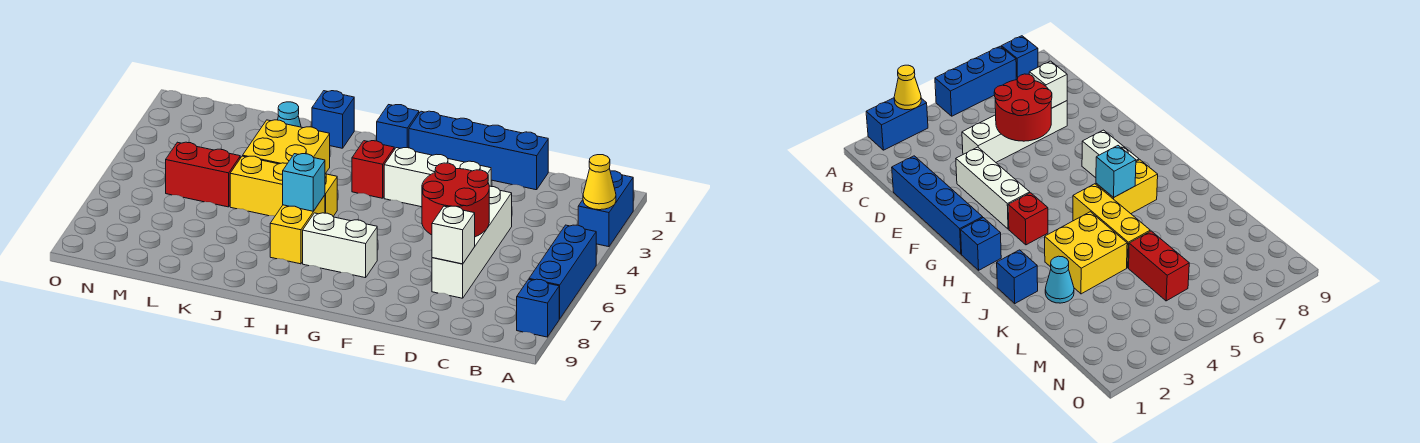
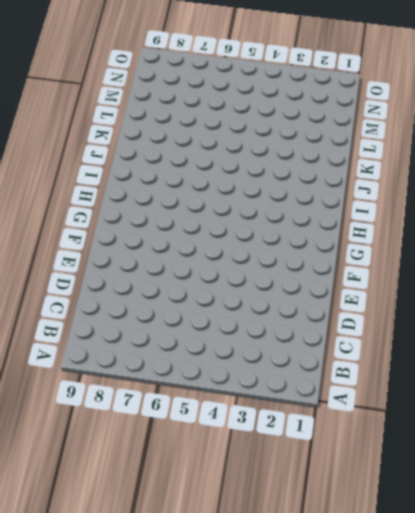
none -> blue 1x2 brick [578,171,633,247]
none -> blue 1x3 brick [529,225,596,319]
none -> blue 1x1 brick [517,279,559,337]

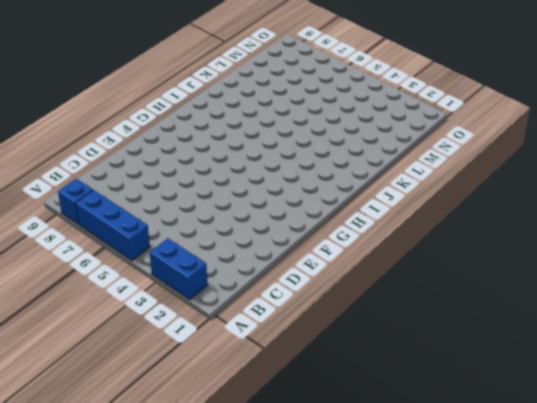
none -> blue 1x4 brick [409,111,548,190]
none -> white 1x4 brick [432,186,512,298]
none -> white 1x3 brick [384,148,491,207]

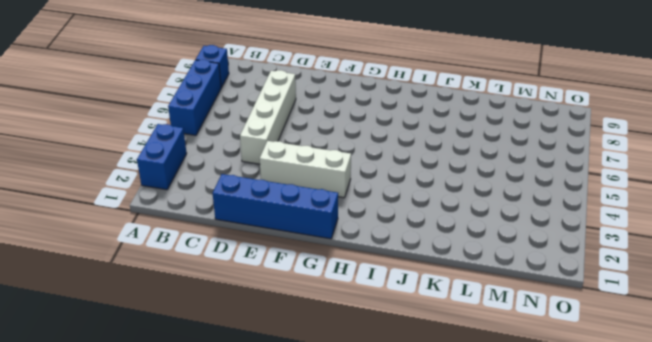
none -> white 1x2 brick [303,213,377,278]
none -> blue 1x1 brick [377,105,419,150]
none -> red 1x1 brick [352,141,394,198]

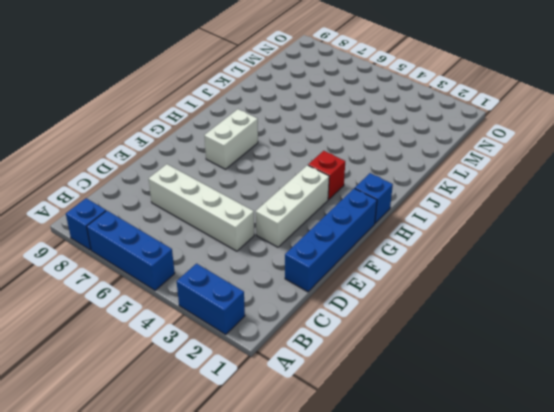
none -> yellow 1x3 brick [230,156,337,216]
none -> yellow 1x2 brick [270,195,325,264]
none -> blue 1x1 brick [312,91,354,148]

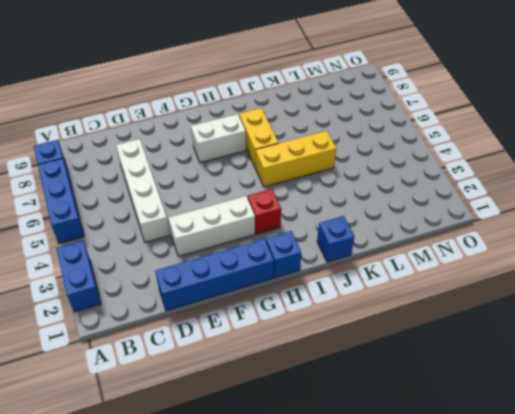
none -> yellow 2x2 brick [243,120,330,174]
none -> cyan 1x1 cone [278,102,301,127]
none -> red 1x2 brick [166,142,240,207]

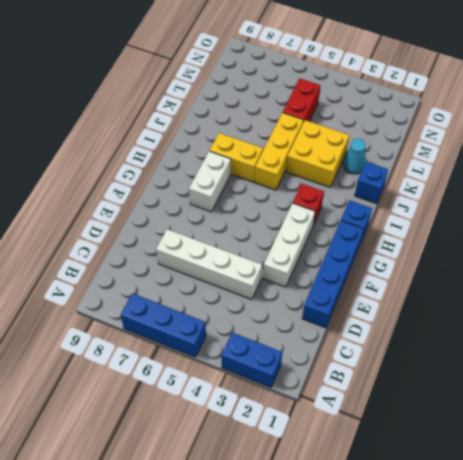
none -> blue 1x1 brick [517,279,559,337]
none -> yellow 1x1 cone [583,155,616,210]
none -> red 2x2 round brick [422,163,489,237]

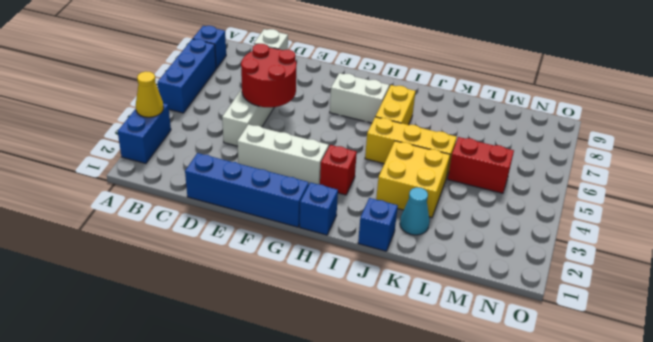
none -> cyan 1x1 brick [283,154,325,211]

